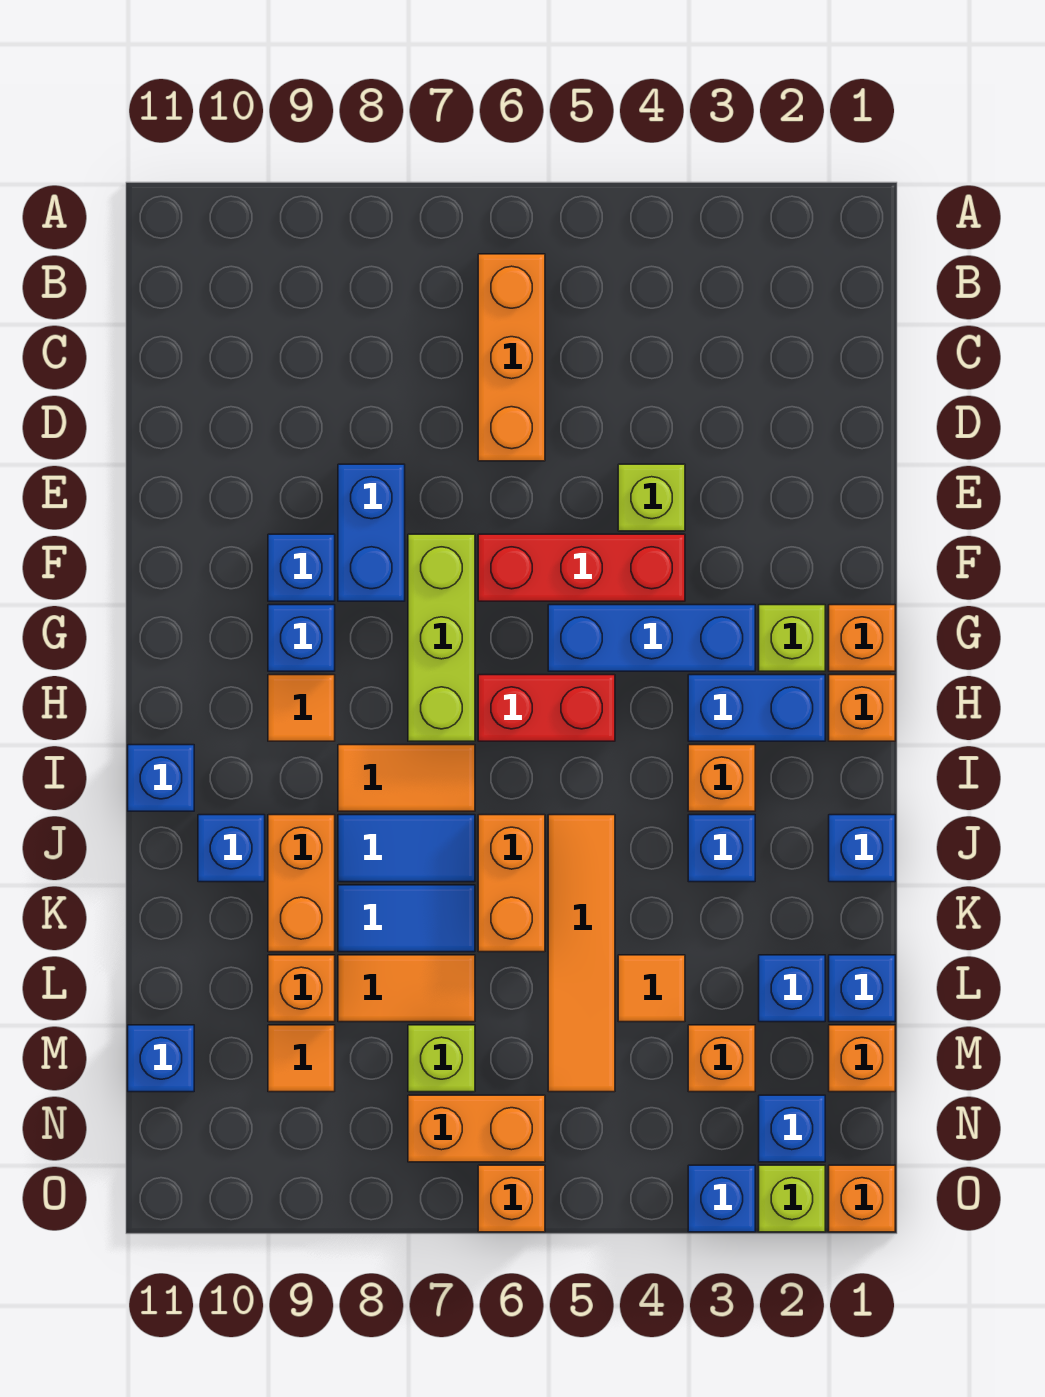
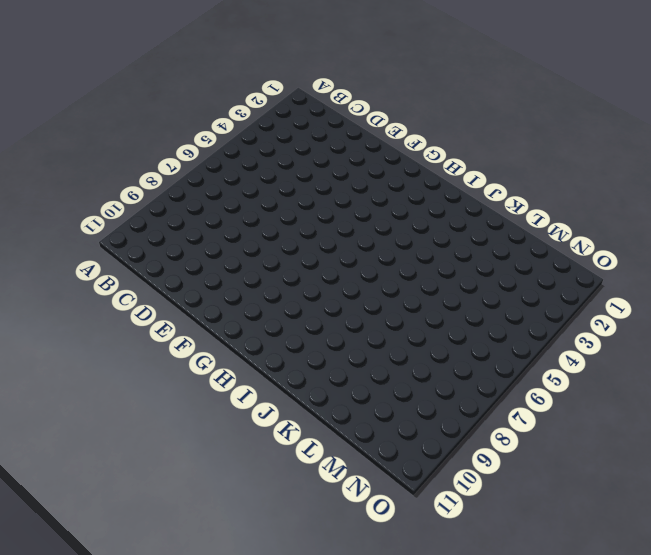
none -> orange 1x3 brick [478,254,545,461]
none -> lime 1x1 brick [618,464,685,531]
none -> blue 1x2 brick [338,464,405,601]
none -> red 1x3 brick [478,534,685,601]

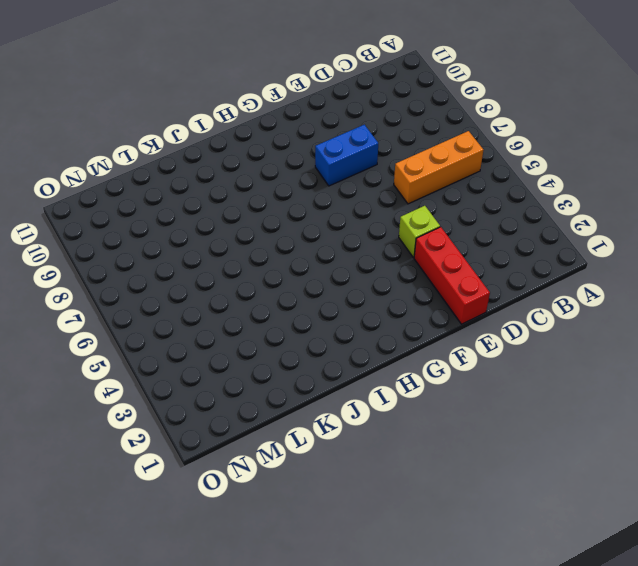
red 1x3 brick [414,227,490,324] -> red 1x3 brick moved to [478,534,685,601]
none -> lime 1x3 brick [408,534,475,741]
none -> blue 1x1 brick [268,534,335,601]
none -> orange 1x1 brick [829,605,895,671]
none -> lime 1x1 brick [759,605,825,671]

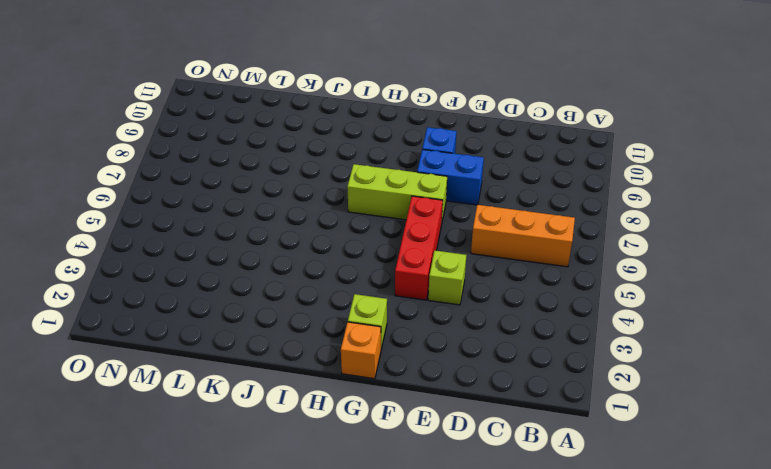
none -> blue 1x3 brick [548,605,755,671]
none -> blue 1x1 brick [268,605,335,671]
none -> orange 1x1 brick [829,675,895,741]
none -> blue 1x2 brick [688,675,825,741]

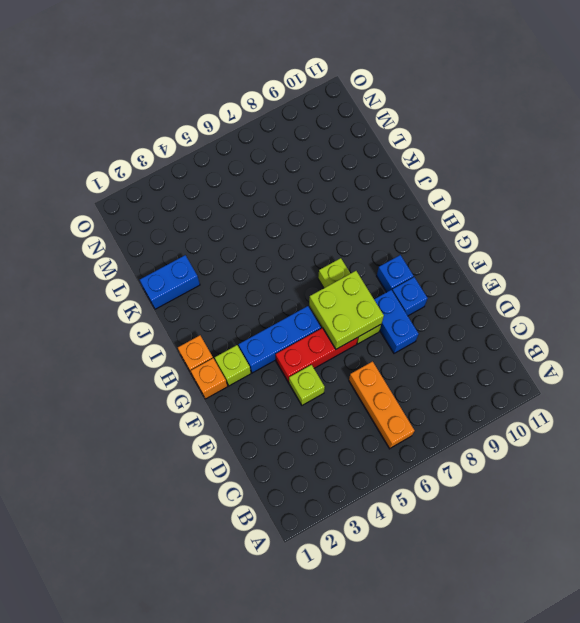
lime 2x2 brick [309,271,384,349] -> none
blue 1x2 brick [140,255,200,309] -> blue 1x2 brick moved to [688,675,825,741]
none -> red 1x2 brick [478,675,615,741]
none -> orange 1x1 tile [268,675,335,741]
none -> orange 1x1 brick [688,745,755,811]
none -> orange 1x2 tile [338,745,475,811]

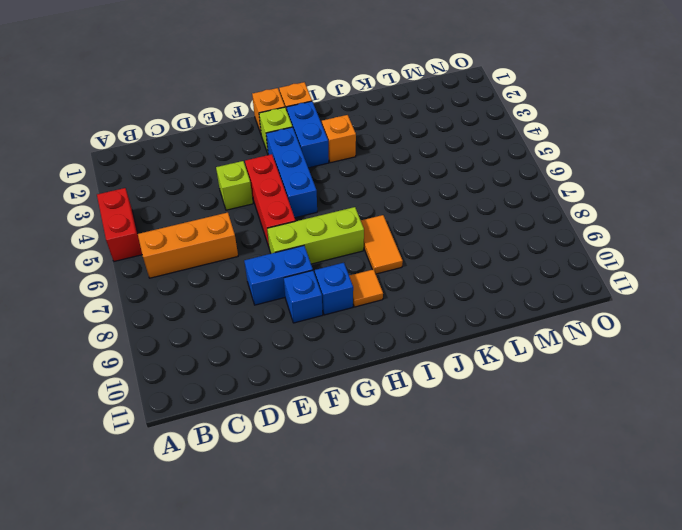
red 1x2 brick [97,188,142,261] -> red 1x2 brick moved to [478,675,615,741]
none -> blue 1x1 brick [128,745,194,811]
none -> blue 1x1 brick [829,815,895,882]
none -> blue 1x1 brick [688,815,755,882]
none -> orange 1x4 tile [548,815,615,1092]

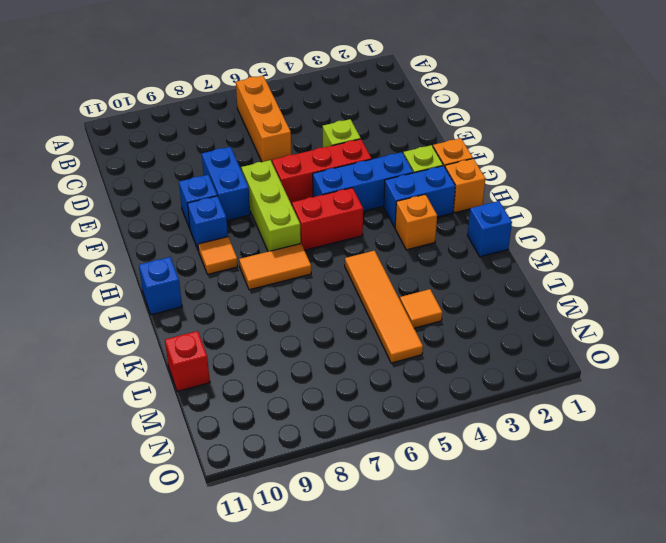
red 1x1 brick [165,331,210,391] -> none
none -> blue 1x1 brick [688,815,755,882]
none -> orange 1x2 brick [478,815,545,952]
none -> blue 1x2 tile [338,815,475,882]
none -> orange 1x2 brick [268,815,335,952]

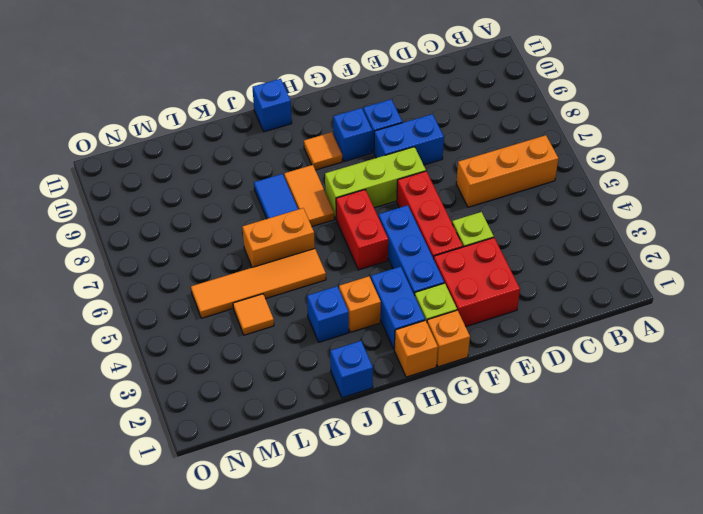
red 2x2 brick [434,238,520,327] -> none
none -> orange 1x2 brick [268,815,335,952]
none -> blue 1x1 brick [198,815,265,882]
none -> blue 1x2 tile [338,885,475,952]
none -> blue 1x1 brick [829,955,895,1022]

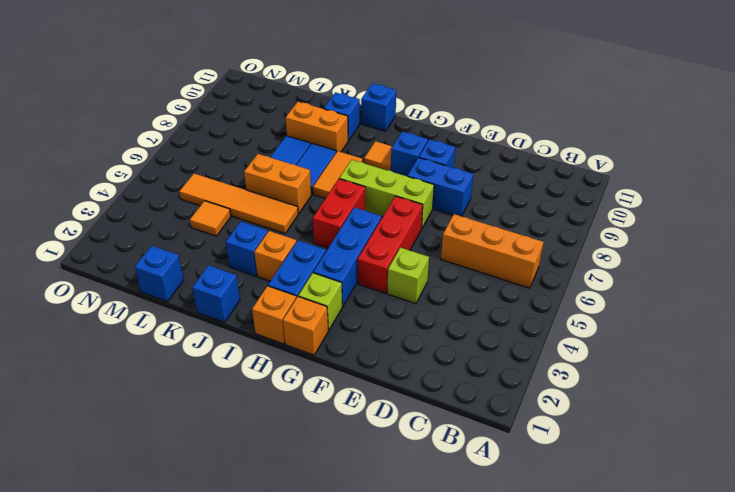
none -> blue 1x1 brick [759,955,825,1022]
none -> orange 1x2 tile [338,955,475,1022]
none -> orange 1x1 brick [268,955,335,1022]
none -> orange 1x1 brick [829,1025,895,1092]

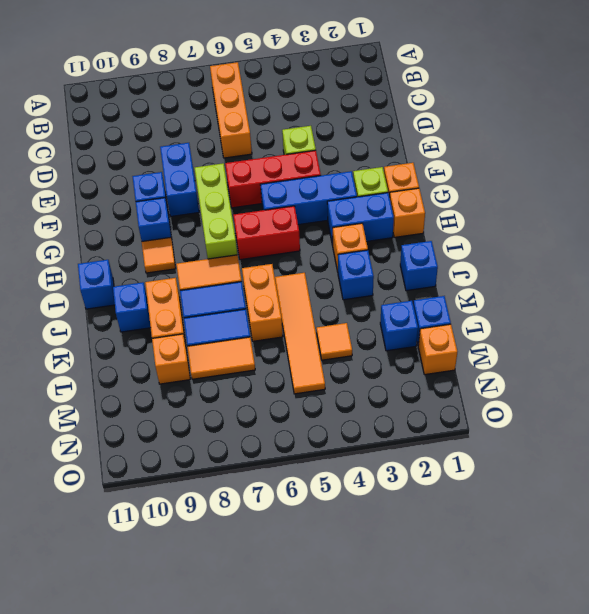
none -> orange 1x1 brick [688,1025,755,1092]
none -> lime 1x1 brick [408,1025,475,1092]
none -> orange 1x1 tile [268,1025,335,1092]
none -> blue 1x1 brick [128,1025,194,1092]

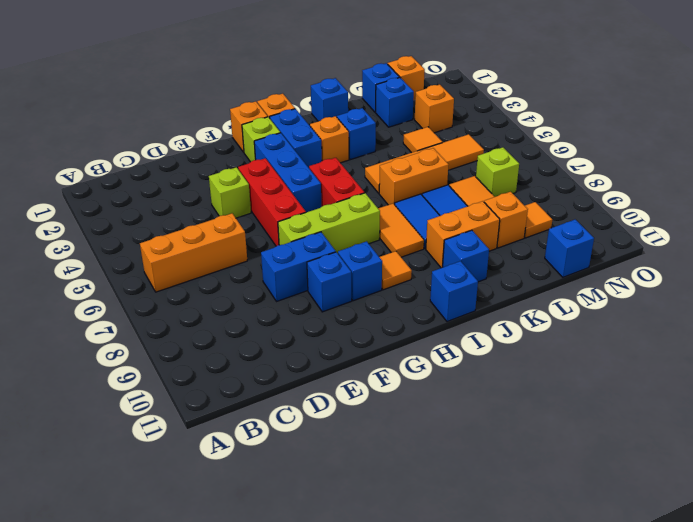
none -> blue 1x1 brick [759,1095,825,1162]
none -> orange 1x2 brick [408,1095,545,1162]
none -> orange 1x1 brick [829,1165,895,1232]
none -> lime 1x1 brick [759,1165,825,1232]

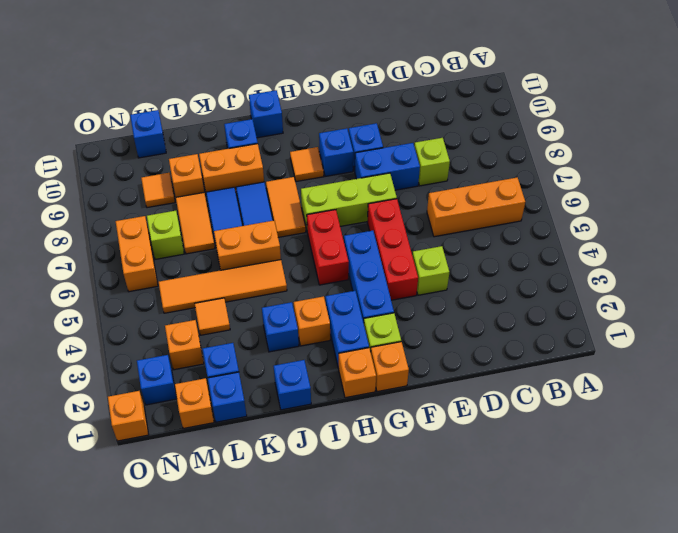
lime 1x1 brick [414,138,450,186] -> lime 1x1 brick moved to [759,1165,825,1232]
none -> blue 1x1 brick [688,1165,755,1232]
none -> orange 1x1 brick [478,1165,545,1232]

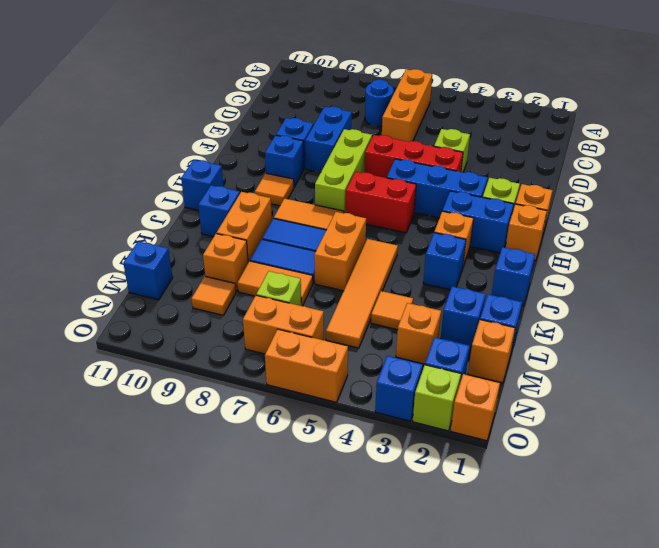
blue 1x1 round brick [365,80,394,127] -> none
orange 1x2 brick [265,329,348,402] -> orange 1x1 brick [478,1165,545,1232]

